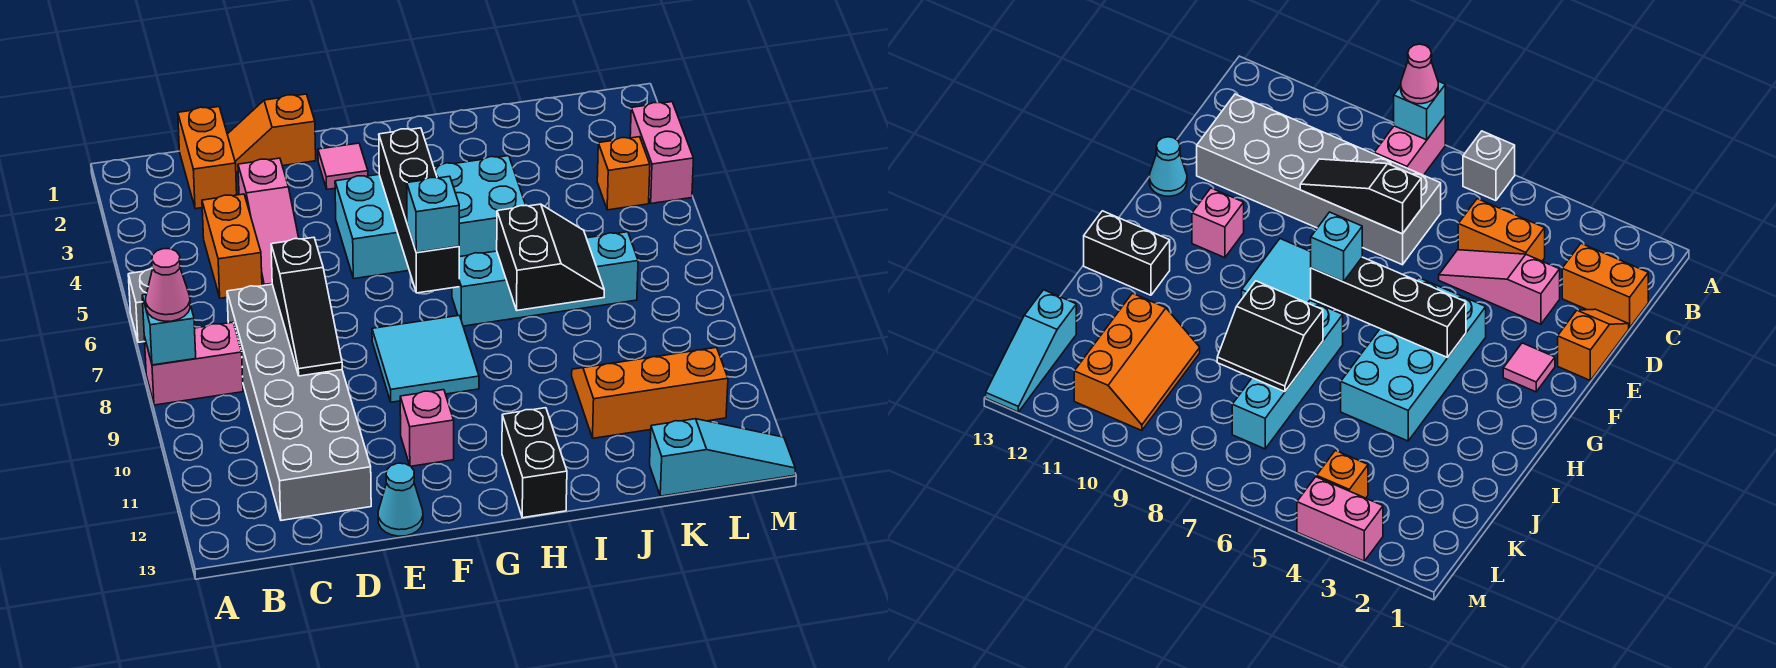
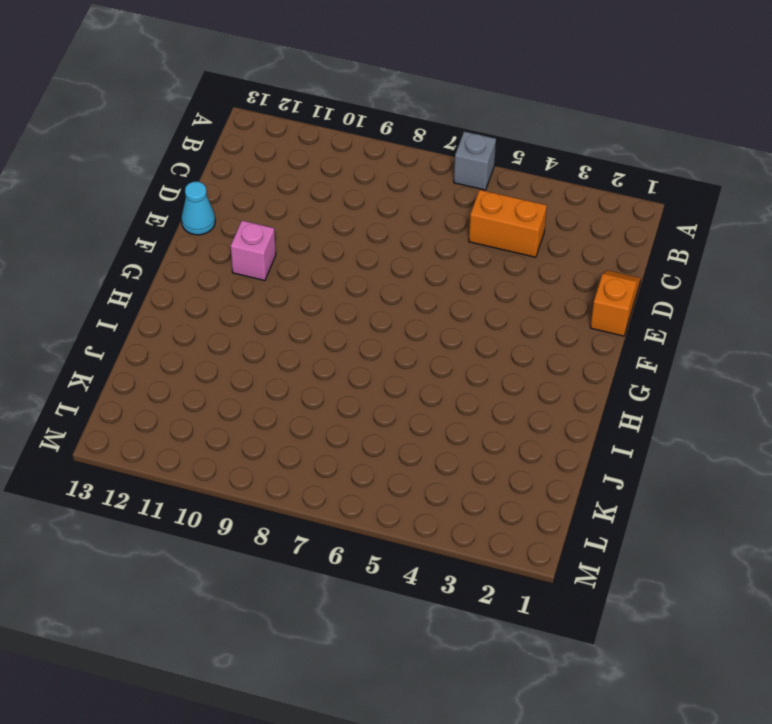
none -> pink 1x2 brick [144,322,243,405]
none -> orange 1x2 brick [178,107,237,209]
none -> grey 2x6 brick [227,284,371,520]

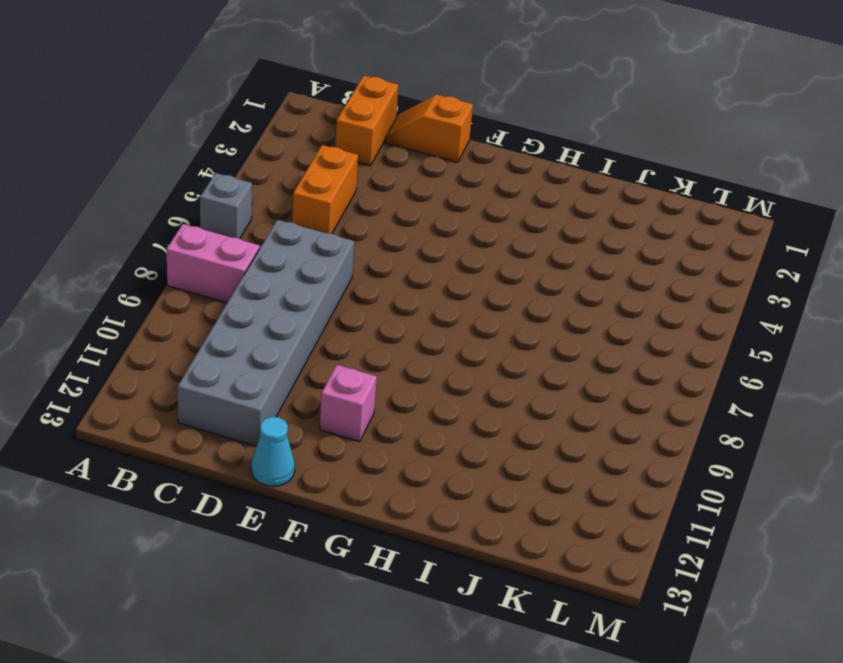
none -> pink 1x3 slope [238,158,299,286]
none -> pink 1x1 tile [318,143,368,189]
none -> cyan 2x4 brick [335,156,526,279]

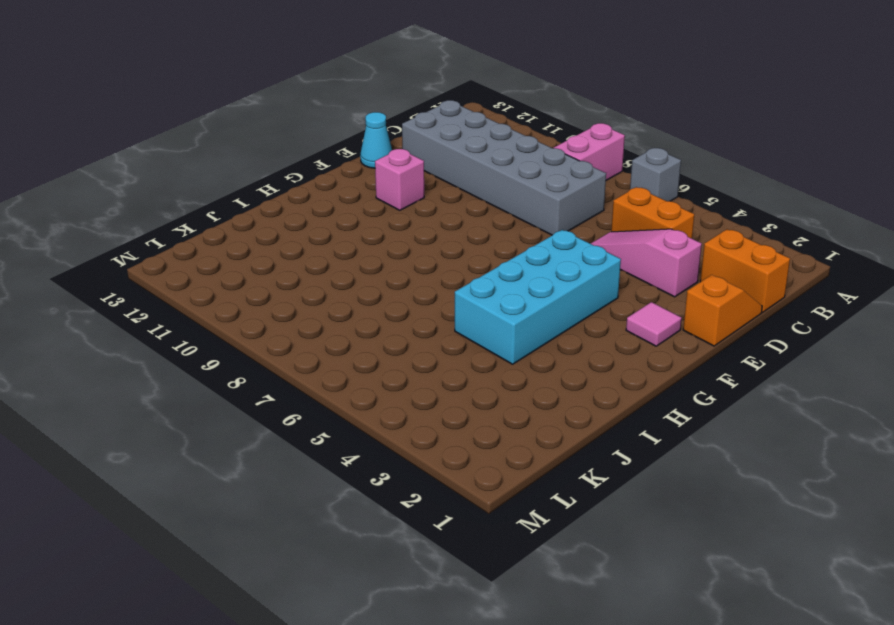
none -> cyan 2x2 tile [372,316,479,402]
none -> cyan 1x4 brick [452,232,638,326]
none -> black 1x2 brick [502,408,567,518]

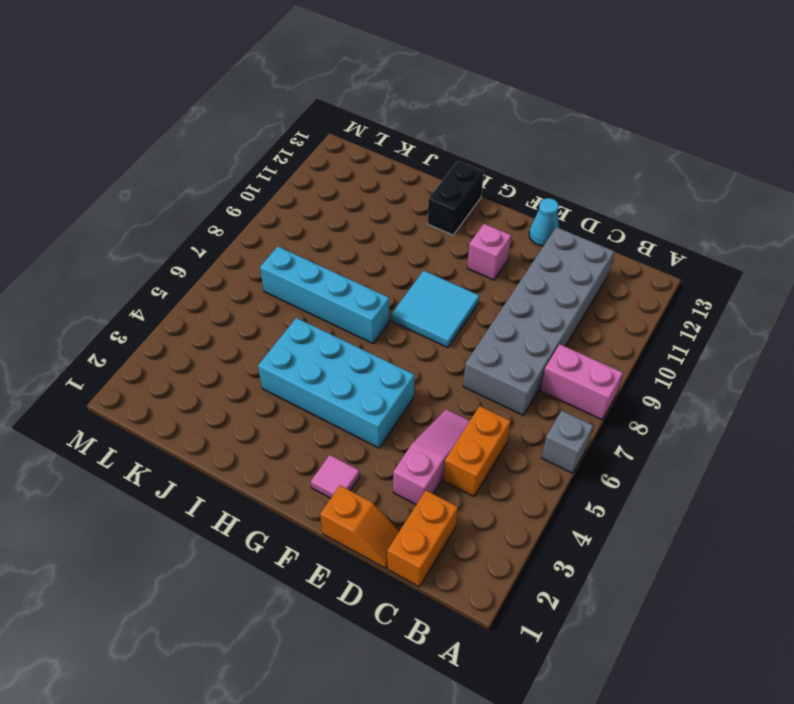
none -> orange 2x3 slope [572,348,728,438]
none -> cyan 1x3 slope [650,419,795,496]
none -> orange 1x1 brick [597,137,650,210]

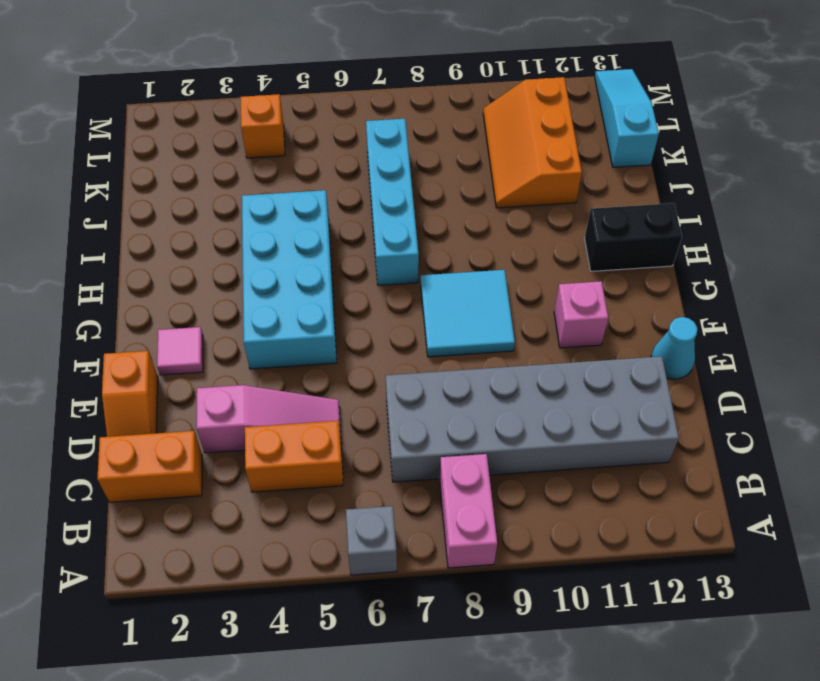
none -> pink 1x2 brick [630,102,694,204]
none -> cyan 1x1 brick [142,294,196,365]
none -> black 1x3 slope [271,237,342,376]

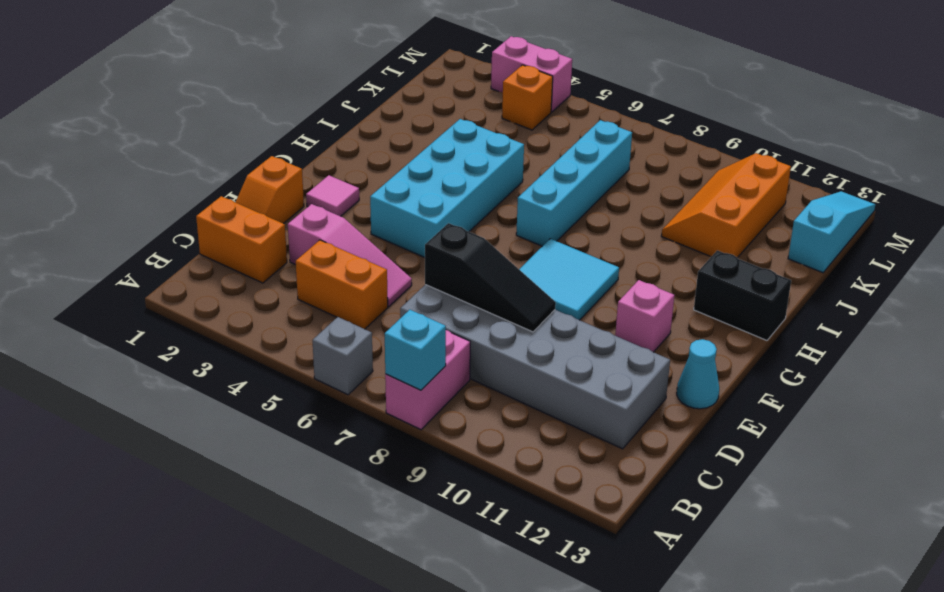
none -> black 1x4 brick [379,128,459,293]
none -> black 2x2 slope [497,204,604,310]
none -> pink 1x1 cone [146,249,190,321]

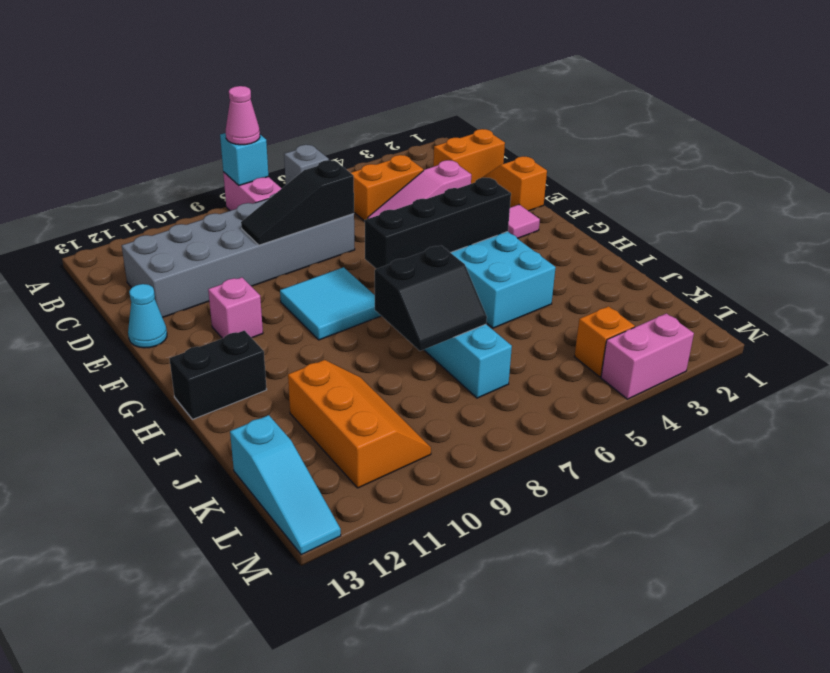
none -> cyan 1x1 brick [407,176,459,252]

